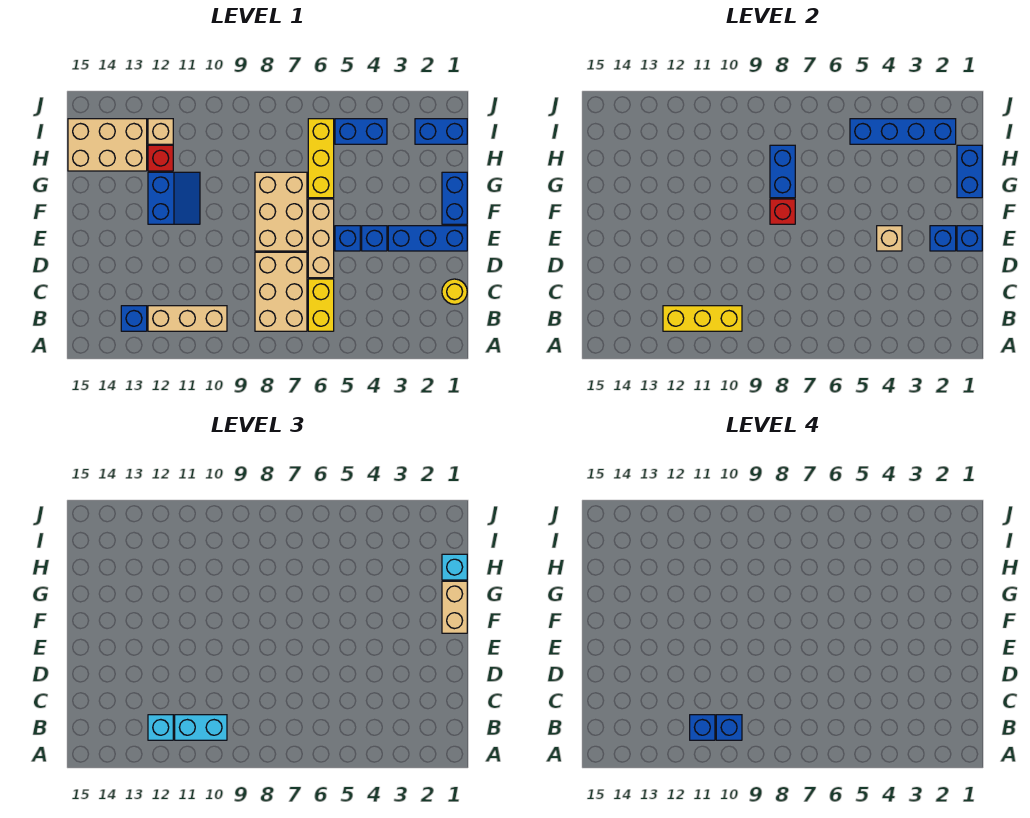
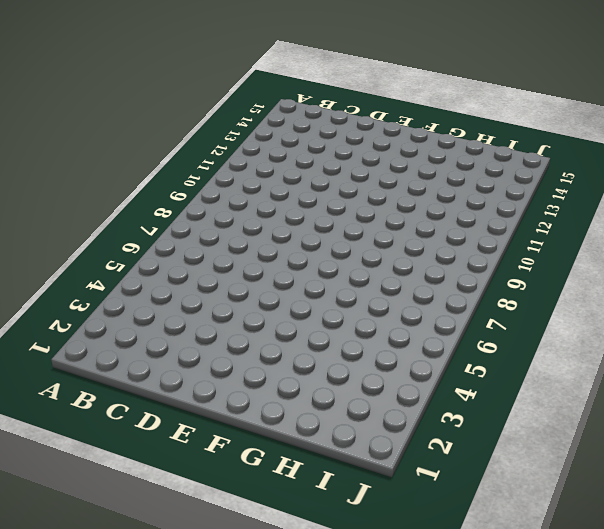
none -> yellow 1x2 brick [308,279,334,331]
none -> tan 2x3 brick [255,252,307,331]
none -> tan 1x3 brick [148,306,227,331]
none -> blue 1x1 brick [121,306,147,331]

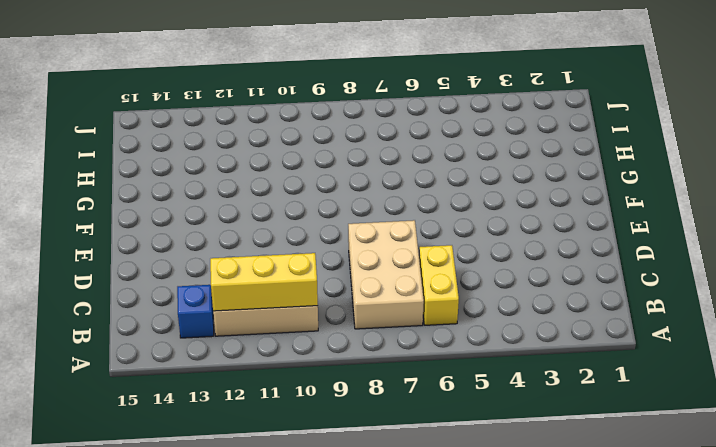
none -> yellow 1x1 round brick [442,279,467,304]
none -> tan 1x3 brick [308,199,334,278]
none -> blue 1x3 brick [388,226,467,251]
none -> blue 1x1 brick [362,226,387,251]

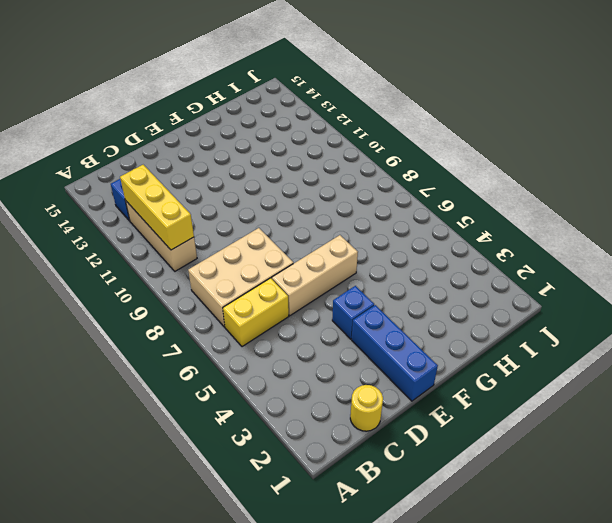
none -> blue 1x1 brick [335,226,360,251]
none -> tan 2x3 brick [255,172,307,251]
none -> blue 1x2 brick [442,172,467,224]
none -> blue 2x2 slope [148,172,200,224]

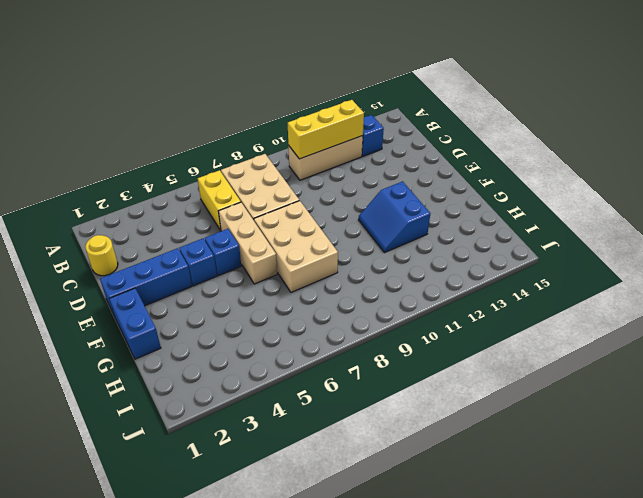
none -> yellow 1x3 brick [308,119,334,198]
none -> red 1x1 brick [148,145,173,171]
none -> tan 2x3 brick [68,119,147,171]
none -> blue 1x2 brick [415,119,467,144]

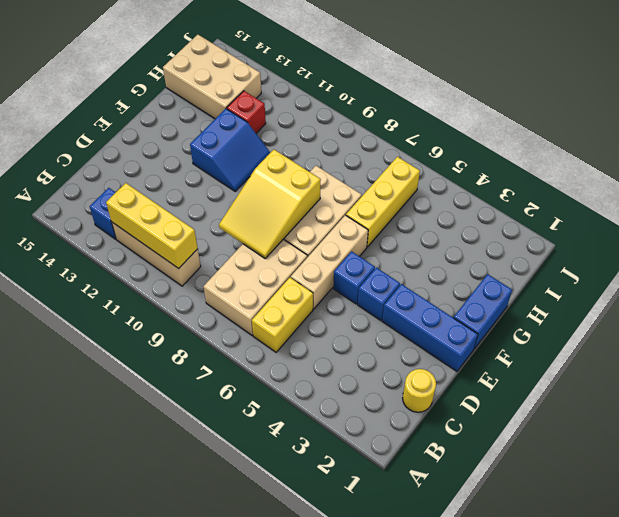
yellow 2x3 slope [219,150,321,258] -> red 1x1 brick [770,199,795,224]
none -> blue 1x2 brick [415,119,467,144]
none -> blue 1x2 brick [335,119,387,144]
none -> tan 1x1 brick [148,119,173,144]
none -> blue 1x1 brick [957,226,982,251]

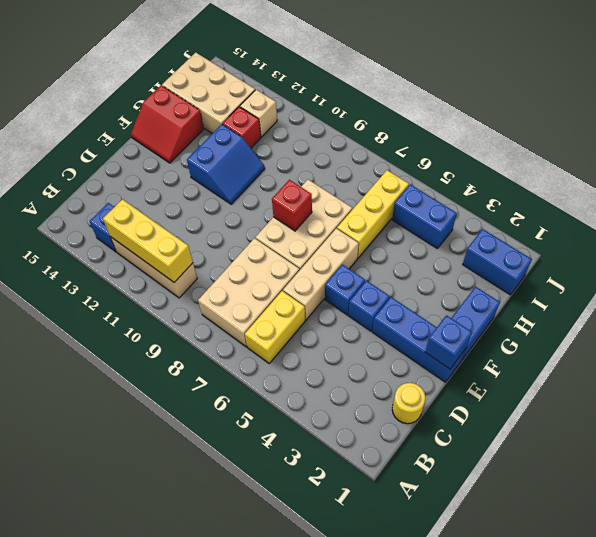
red 2x2 slope [131,86,204,163] -> none
none -> blue 1x1 brick [930,226,956,251]
none -> tan 1x1 brick [877,226,902,251]
none -> blue 1x2 brick [957,145,982,198]
none -> blue 1x2 brick [770,145,795,198]

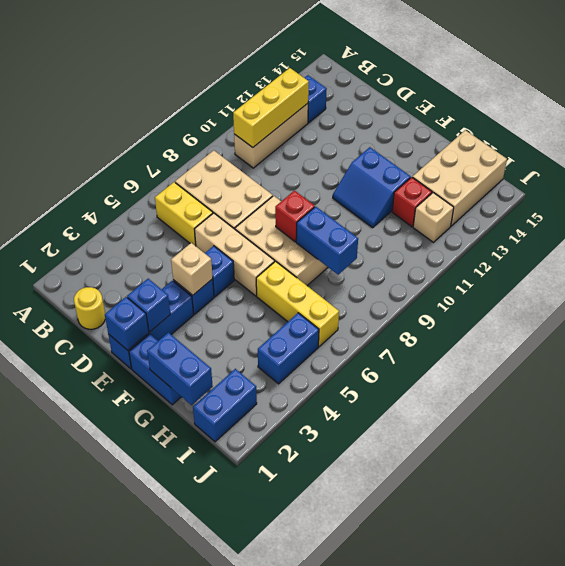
none -> blue 1x4 brick [850,119,956,144]
none -> cyan 1x2 brick [175,715,227,740]
none -> cyan 1x1 brick [148,715,173,740]
none -> tan 1x2 brick [442,581,467,633]

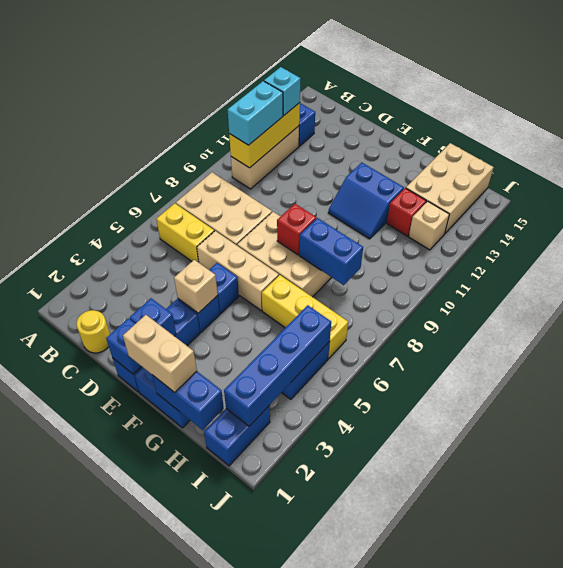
none -> cyan 1x1 brick [442,554,467,580]
none -> blue 1x1 brick [716,715,742,740]
none -> blue 1x1 brick [690,715,715,740]

